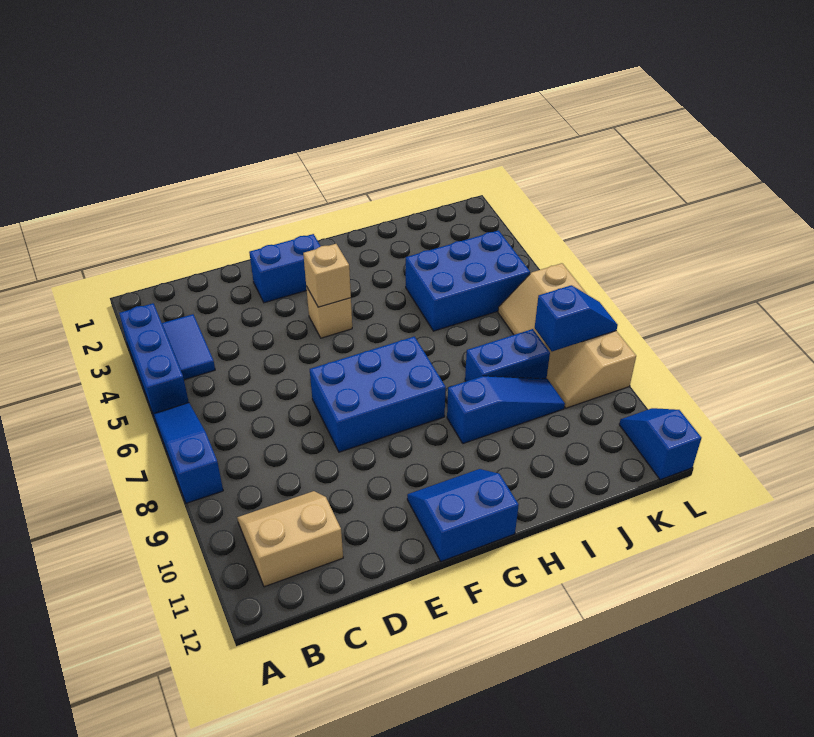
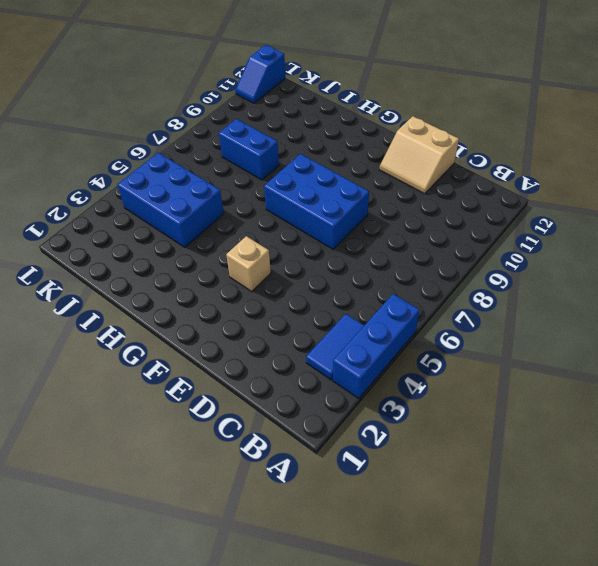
tan 2x2 slope [380,116,459,194] -> tan 2x2 slope moved to [237,491,343,587]
none -> blue 1x3 slope [154,403,223,503]
none -> blue 1x2 brick [249,234,321,303]
none -> blue 2x2 slope [407,469,519,561]

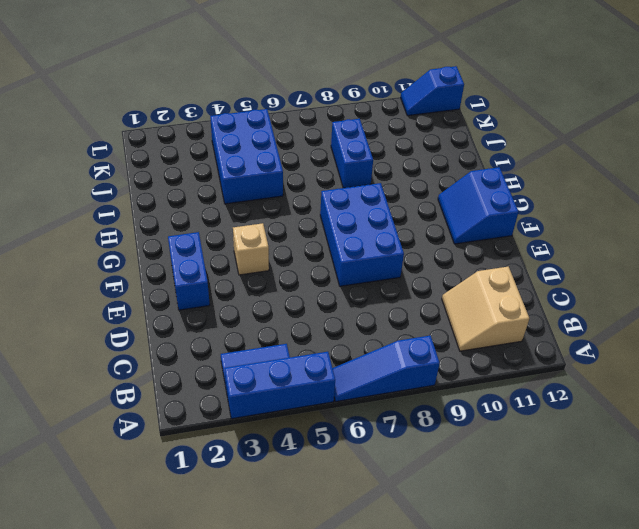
none -> blue 1x3 slope [447,376,565,444]
none -> tan 2x4 slope [498,263,636,408]
none -> tan 1x1 brick [303,244,351,307]

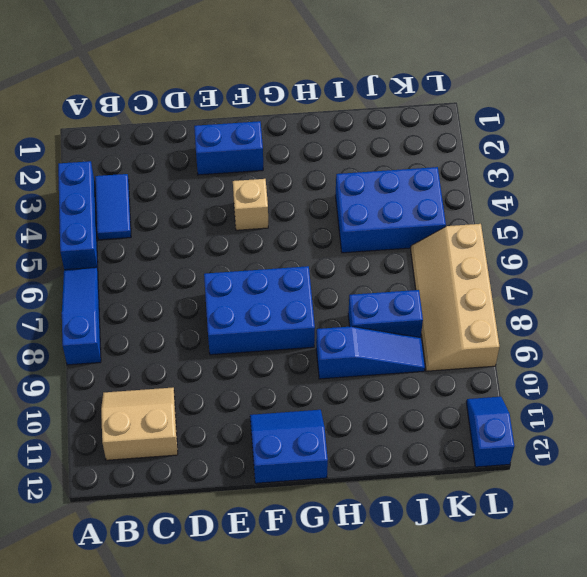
none -> tan 1x1 brick [303,244,351,307]
none -> blue 1x2 slope [535,285,618,351]

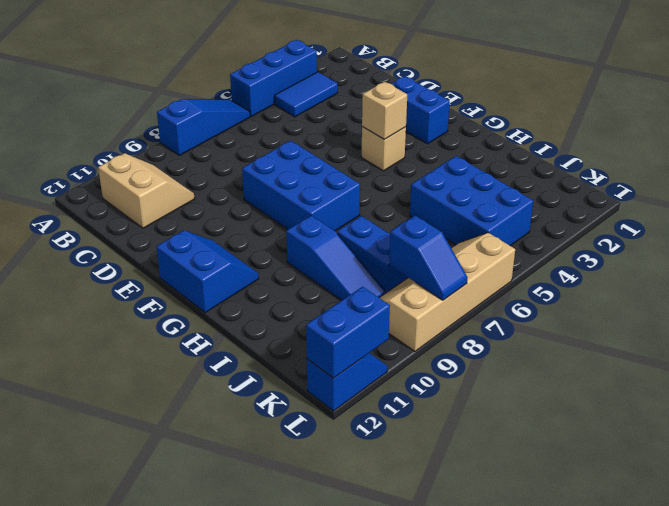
blue 1x2 brick [306,287,390,378] -> none

